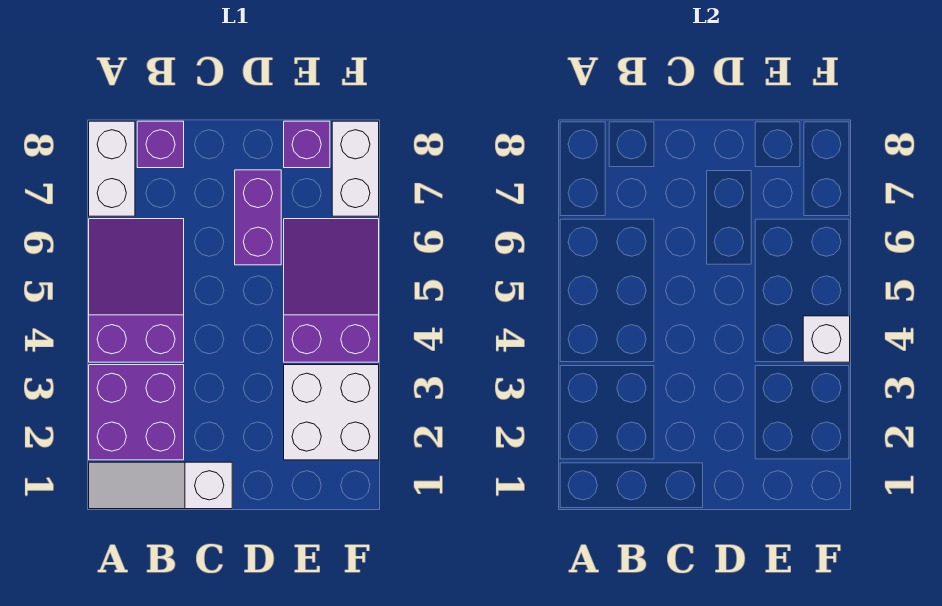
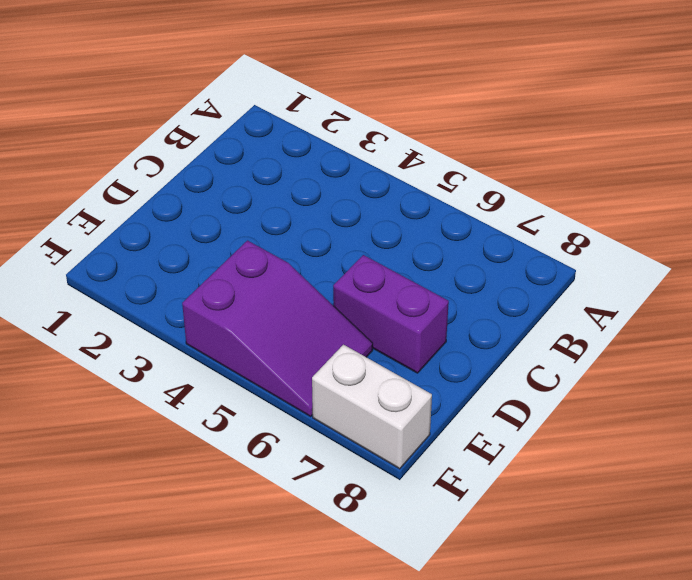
none -> white 1x3 slope [89,462,232,509]
none -> purple 2x2 brick [89,365,184,460]

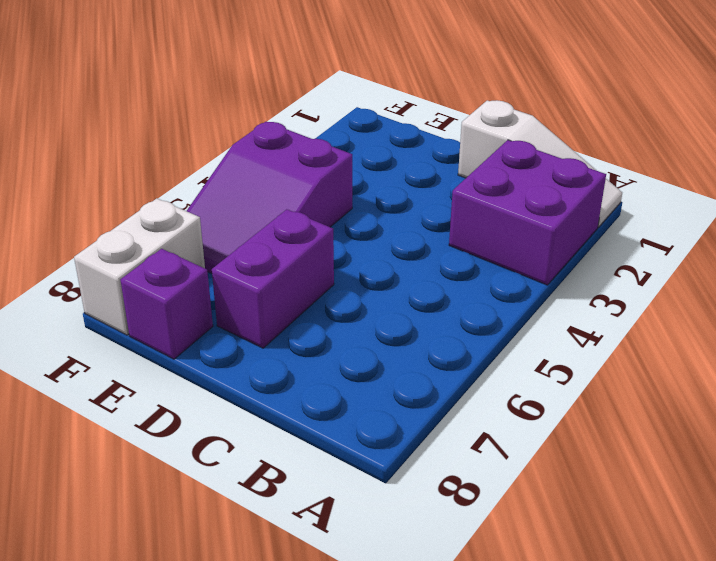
none -> purple 2x3 slope [89,219,184,362]
none -> white 1x2 brick [89,121,135,216]

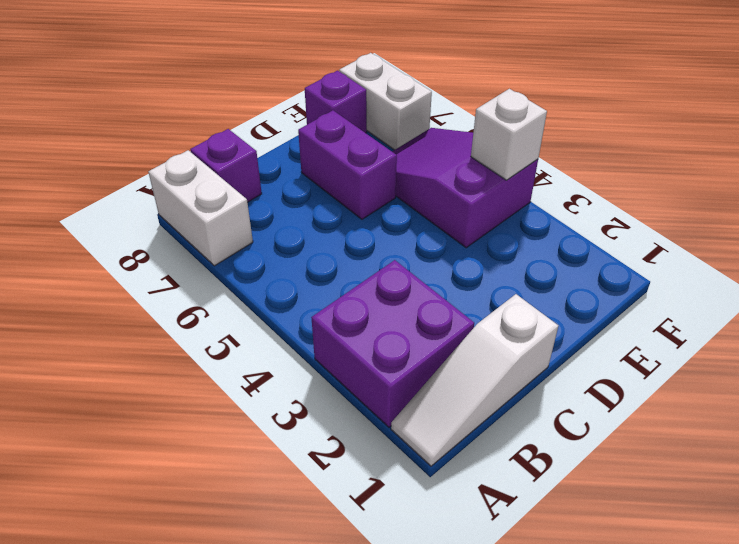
none -> purple 2x3 slope [89,219,184,362]
none -> white 2x2 brick [284,365,379,460]

